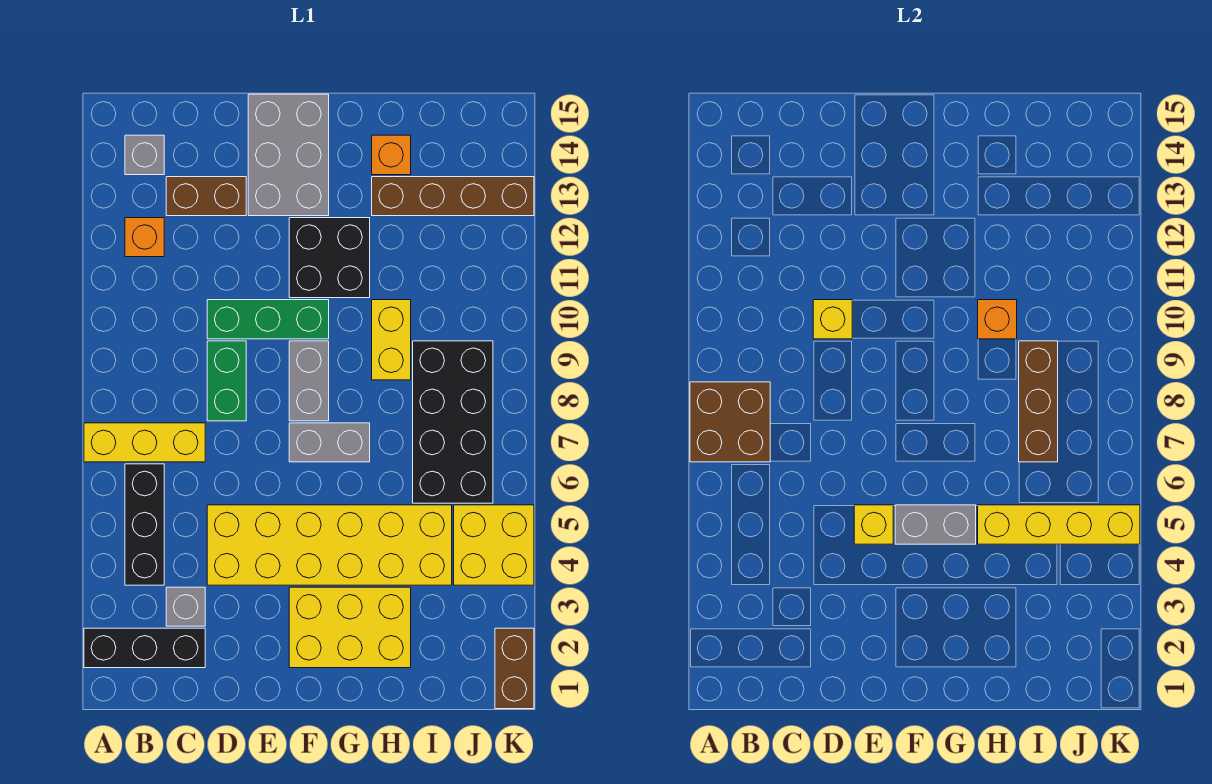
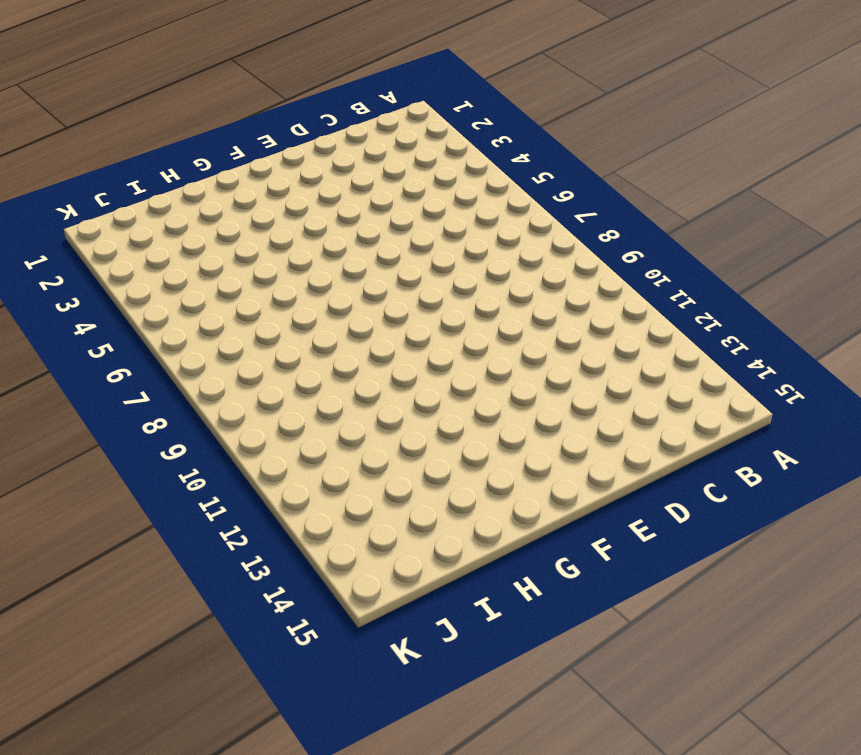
none -> black 1x3 brick [84,628,205,668]
none -> yellow 1x3 brick [84,423,205,462]
none -> black 1x3 brick [125,464,164,585]

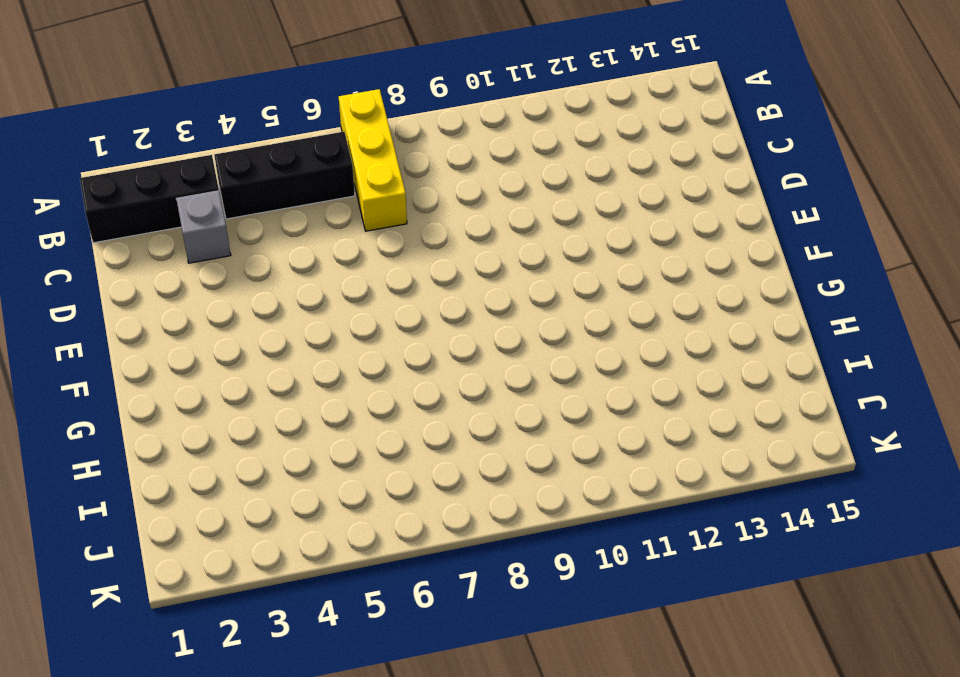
black 1x3 brick [80,155,219,243] -> black 1x3 brick turned to [84,628,205,668]
none -> orange 1x1 brick [125,218,164,257]
none -> grey 1x1 brick [125,135,164,175]
none -> brown 1x2 brick [166,177,246,216]

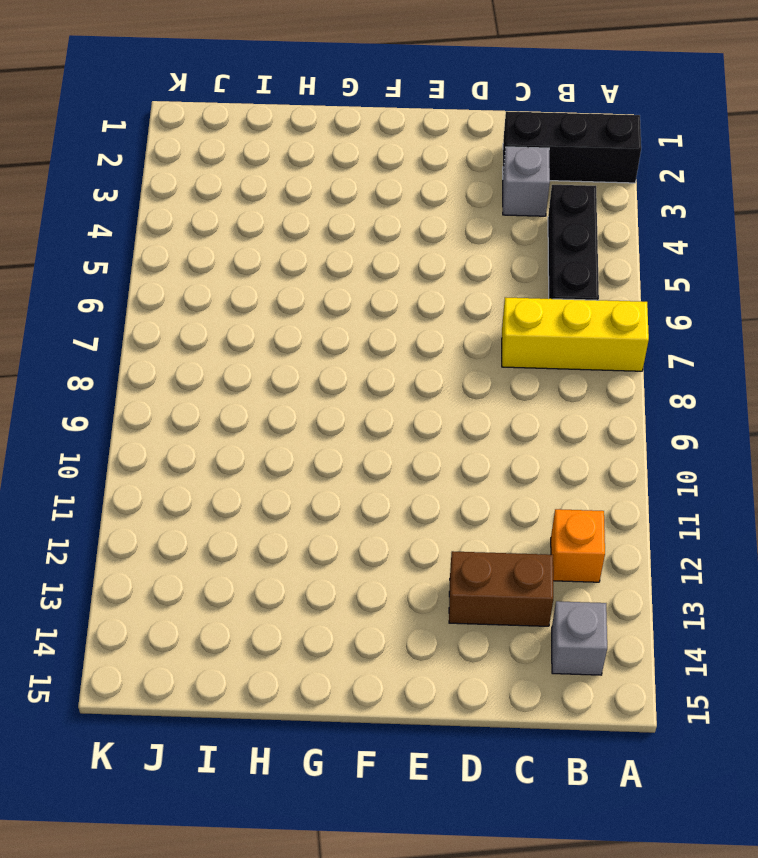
none -> yellow 2x6 brick [207,505,452,585]
none -> green 1x2 brick [207,341,246,421]
none -> green 1x3 brick [207,300,329,339]

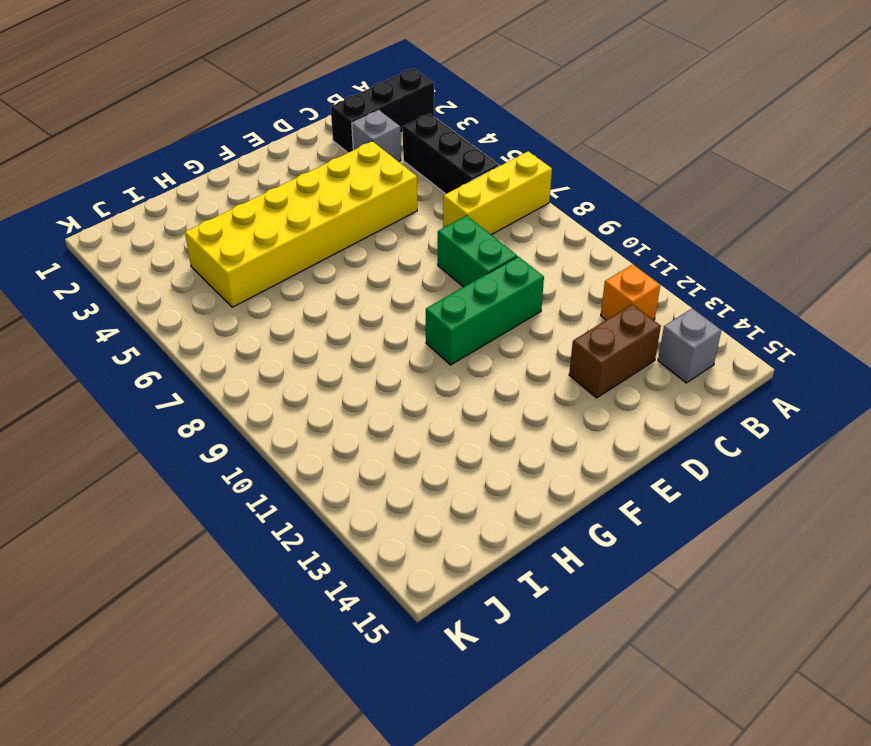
none -> grey 2x3 brick [248,94,329,216]
none -> yellow 2x3 brick [289,587,411,668]
none -> grey 1x2 brick [289,423,370,462]

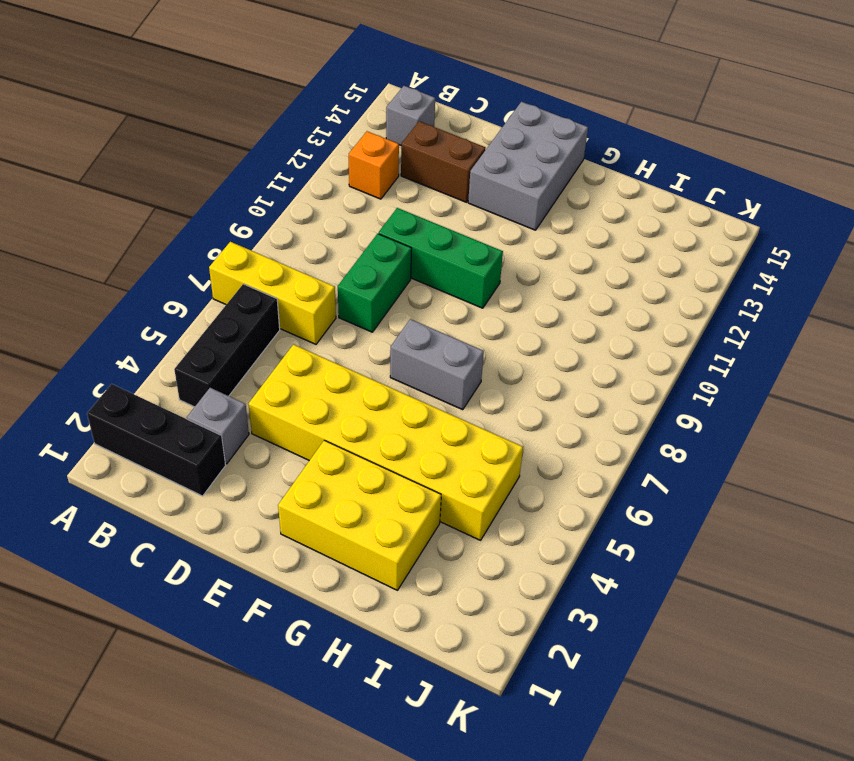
none -> grey 1x2 brick [289,341,329,421]
none -> black 2x2 brick [289,218,370,298]
none -> yellow 1x2 brick [372,300,411,380]

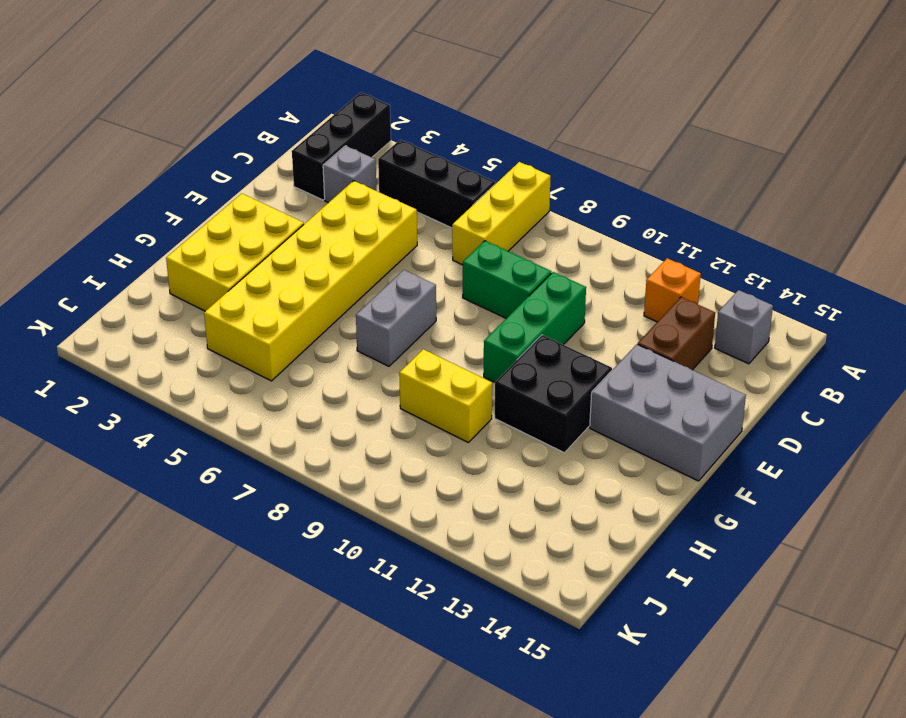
none -> grey 1x2 brick [289,341,329,421]
none -> brown 1x4 brick [372,177,534,216]
none -> orange 1x1 brick [372,135,411,175]

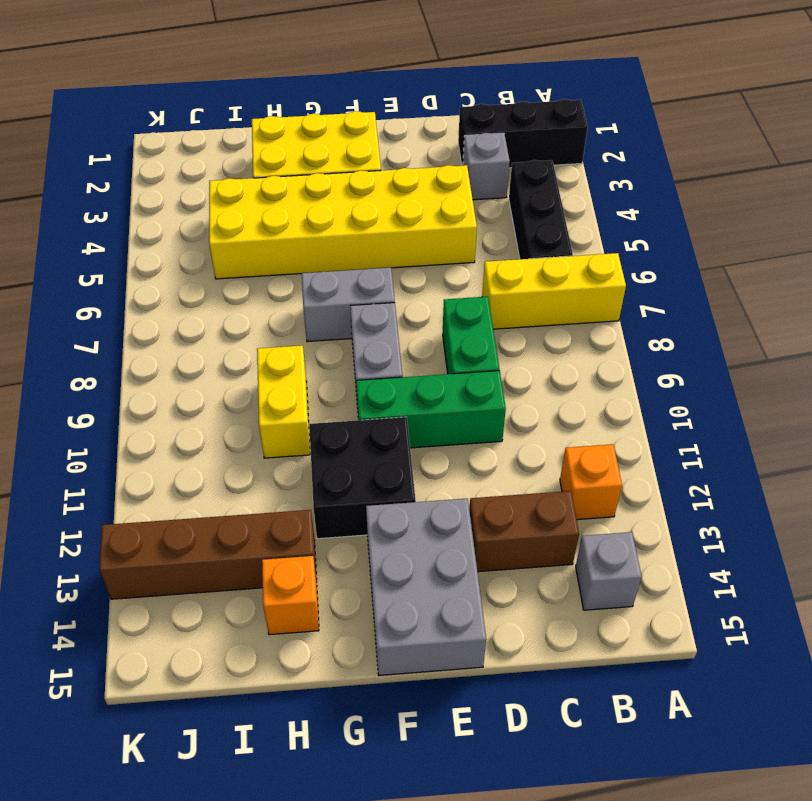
none -> black 2x4 brick [413,341,493,503]
none -> yellow 2x2 brick [454,505,534,585]
none -> brown 1x2 brick [495,628,534,709]

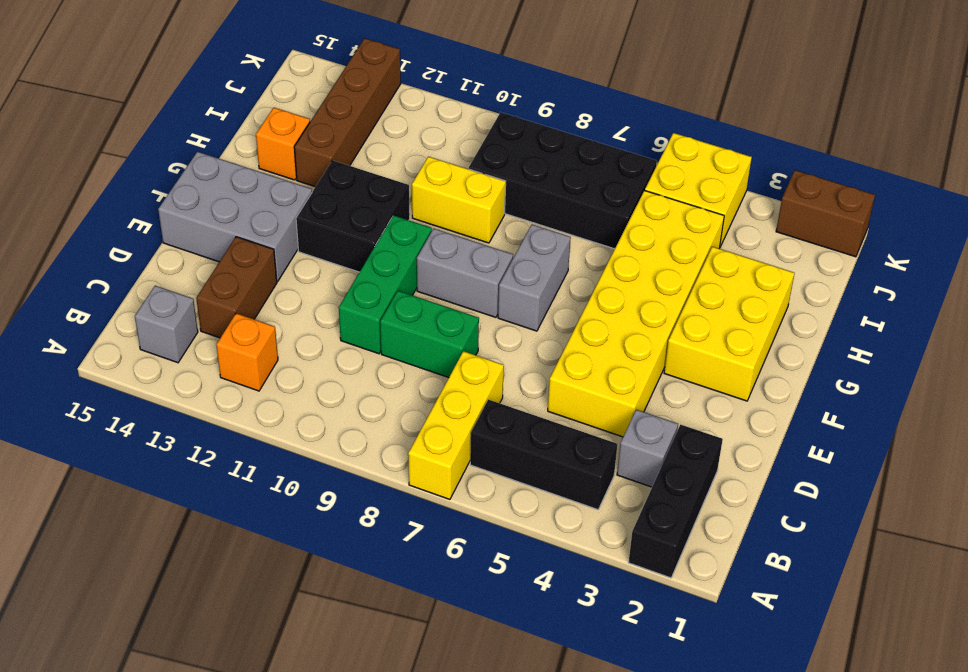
none -> brown 2x2 brick [690,382,770,462]
none -> yellow 1x1 brick [813,300,852,339]
none -> yellow 1x1 brick [854,505,893,544]

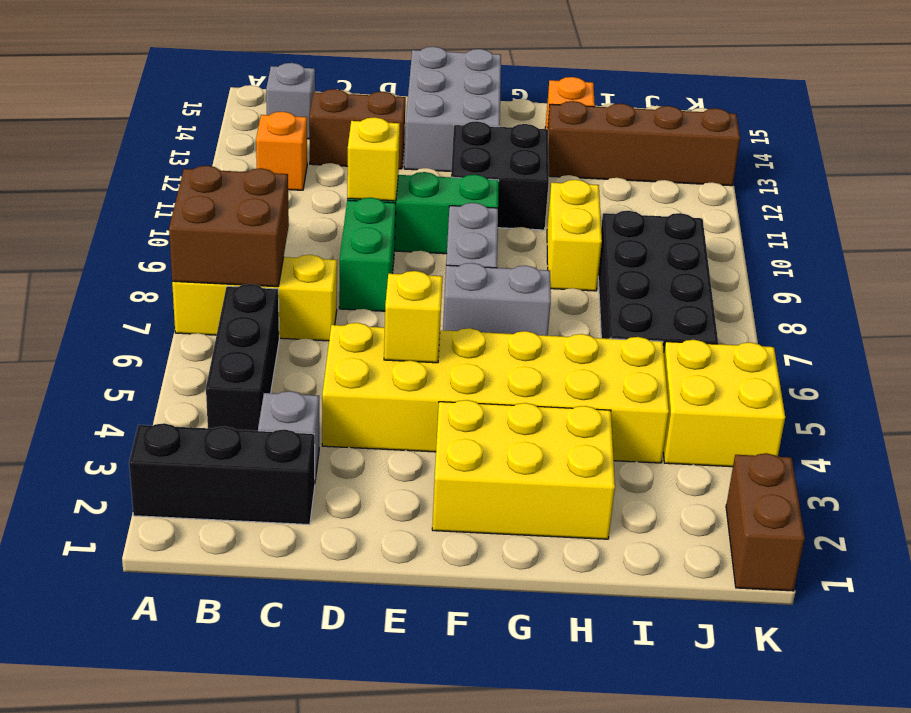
none -> grey 1x2 brick [895,505,976,544]
none -> yellow 1x4 brick [978,505,1140,544]
none -> orange 1x1 brick [978,300,1017,339]

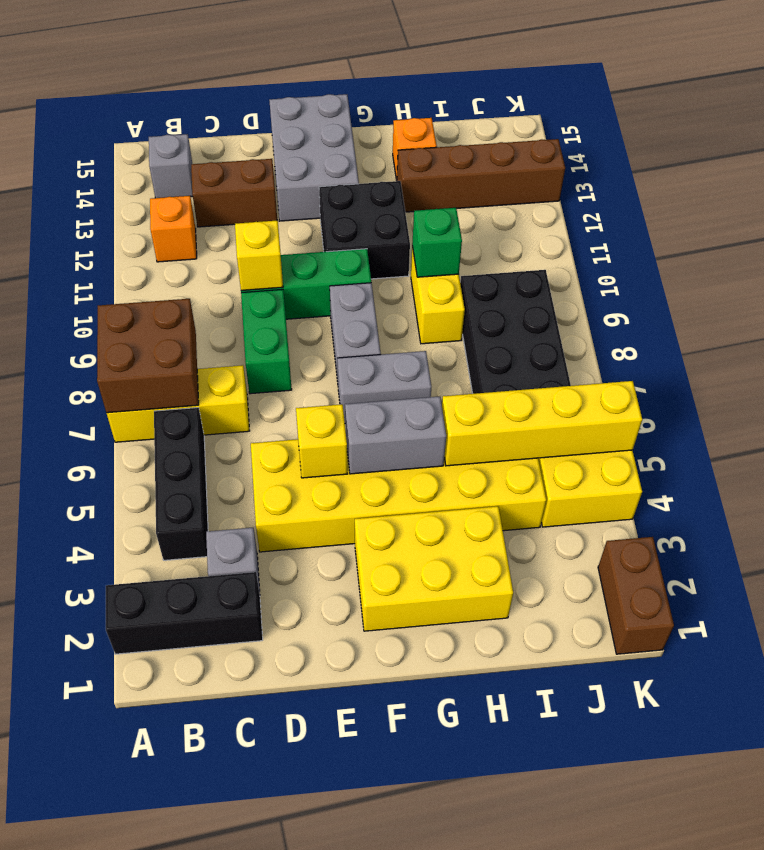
green 1x1 brick [412,208,462,277] -> orange 1x1 brick [978,300,1017,339]
none -> brown 1x3 brick [1019,341,1058,462]

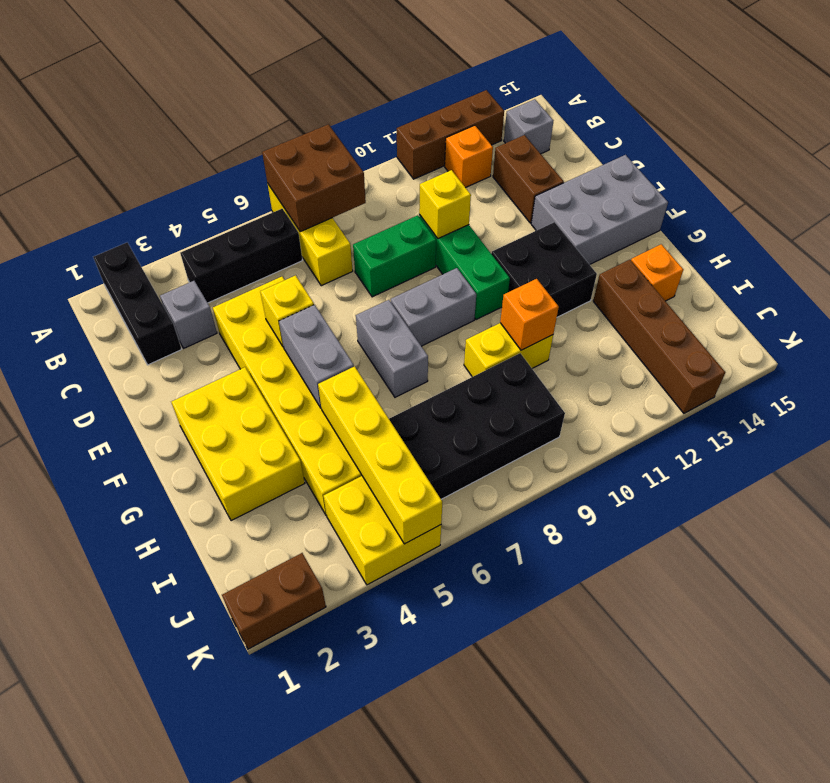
brown 1x3 brick [397,90,504,179] -> brown 1x3 brick moved to [1019,341,1058,462]

